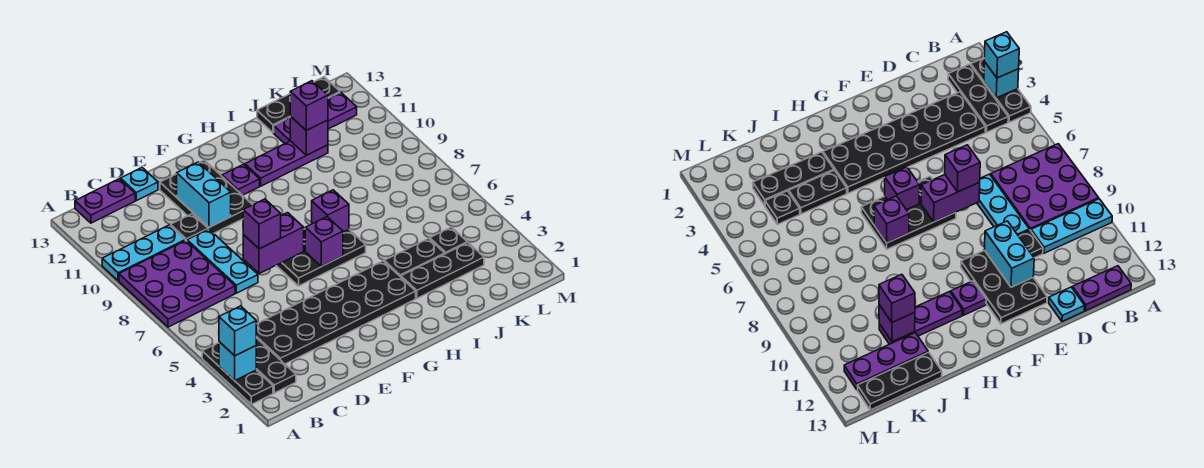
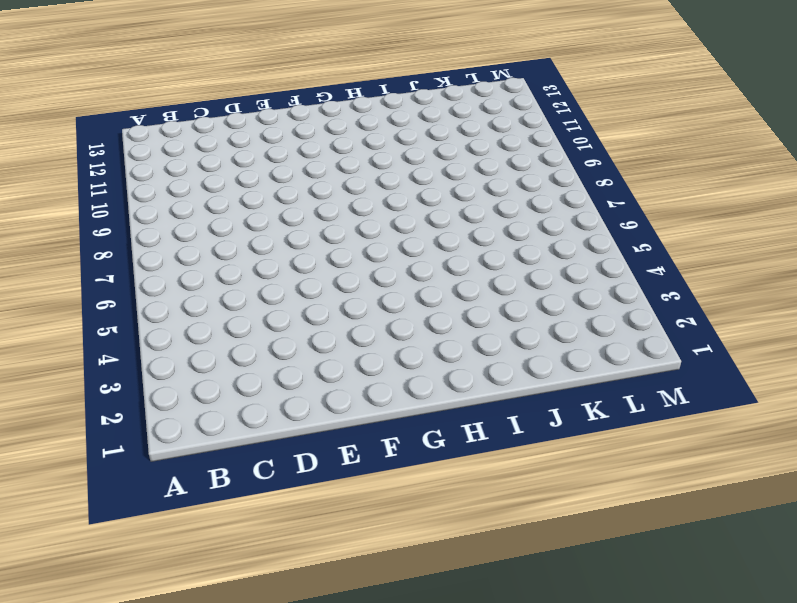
none -> black 1x3 plate [202,343,273,404]
none -> purple 3x3 plate [119,240,235,327]
none -> cyan 1x3 plate [102,225,185,281]

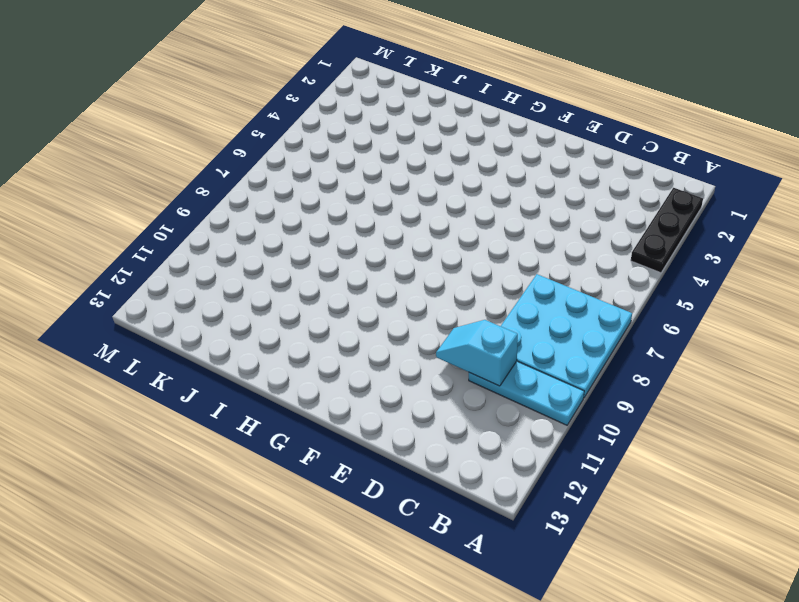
cyan 3x3 plate [501,274,632,397] -> purple 3x3 plate [119,240,235,327]
cyan 1x2 slope [436,320,518,386] -> none
none -> black 1x3 plate [256,338,296,393]
none -> purple 1x2 plate [75,179,135,223]
none -> black 2x6 plate [256,261,416,364]

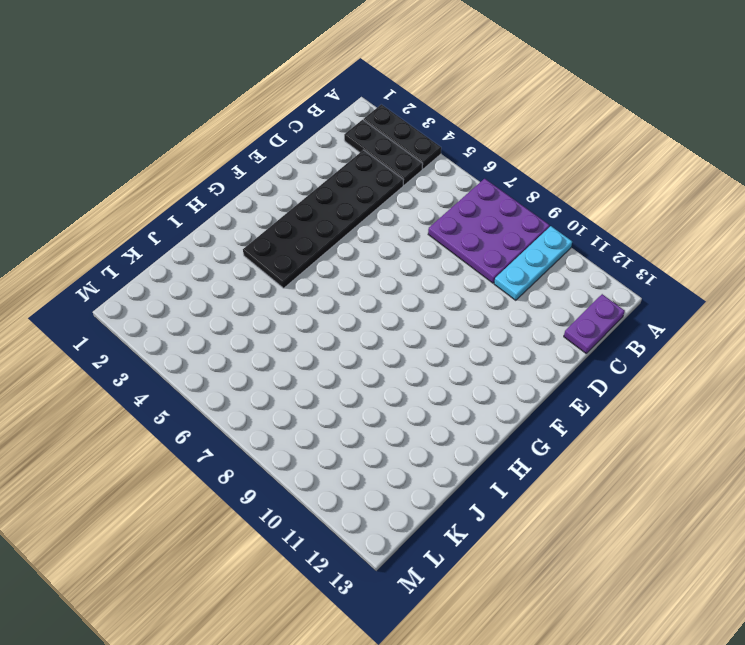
none -> cyan 1x3 plate [187,229,258,293]
none -> black 1x1 plate [171,214,208,241]
none -> cyan 1x1 plate [120,168,158,201]

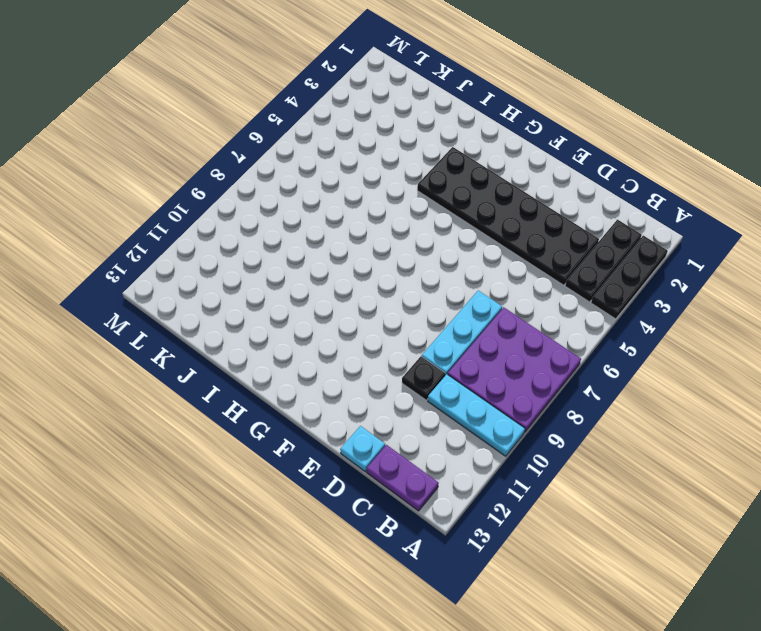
none -> black 2x3 plate [160,160,252,233]
none -> black 2x3 plate [276,229,366,286]
none -> purple 1x1 plate [222,164,260,195]

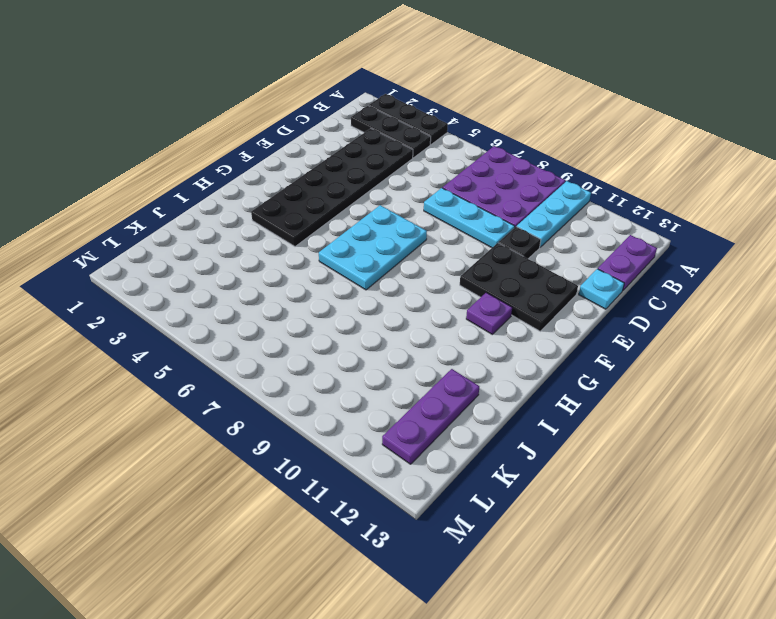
cyan 2x3 plate [319,205,427,290] -> black 2x3 plate [276,229,366,286]
none -> purple 1x3 plate [245,141,328,186]
none -> black 1x3 plate [401,243,484,298]
none -> black 1x2 plate [384,238,445,277]

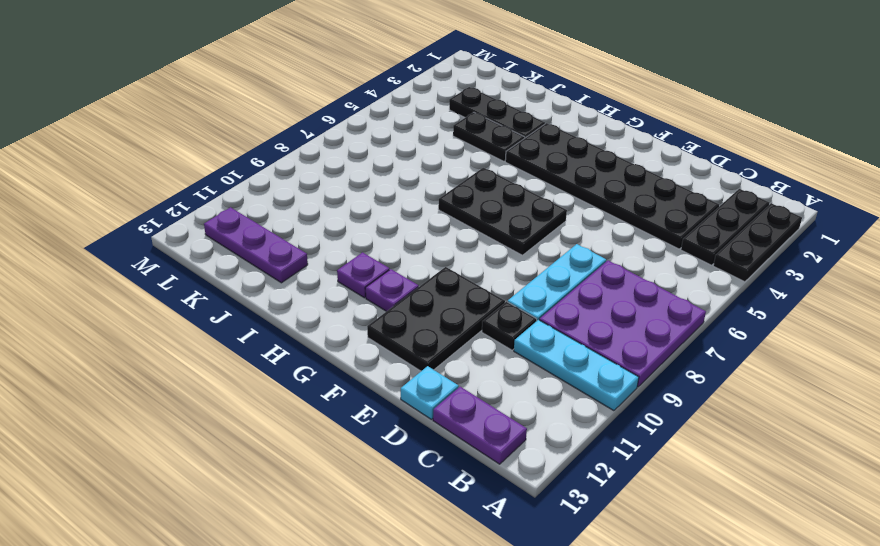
purple 1x1 plate [337,252,389,298] -> purple 1x3 plate [245,141,328,186]
none -> black 1x3 plate [257,77,340,133]
none -> black 1x1 plate [430,227,467,254]
none -> cyan 1x1 brick [219,342,256,380]

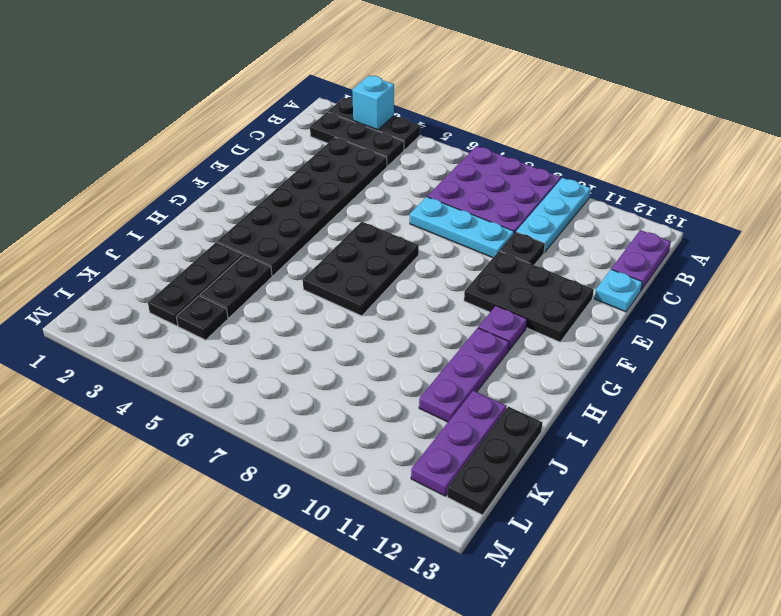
none -> purple 1x2 brick [243,213,304,274]
none -> cyan 1x2 brick [177,162,231,227]
none -> purple 1x1 brick [305,217,343,267]

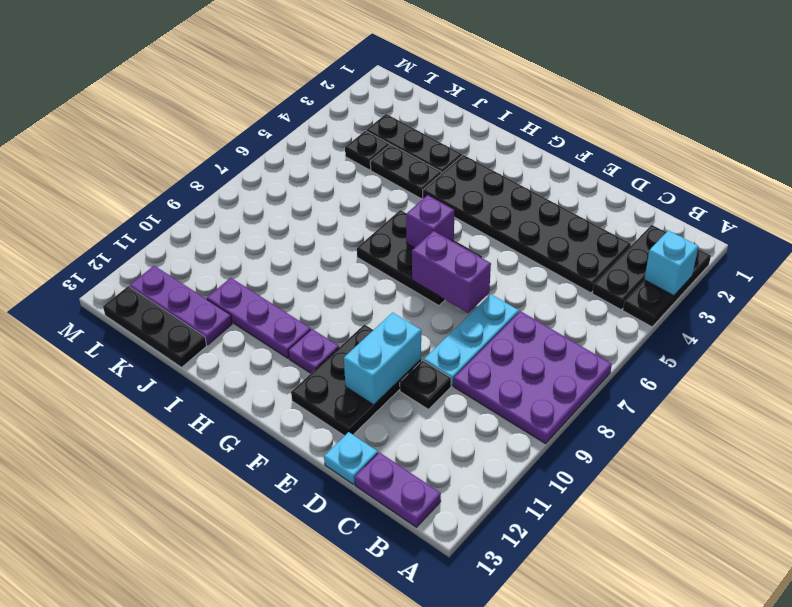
none -> cyan 1x3 plate [102,225,185,281]
none -> purple 1x1 brick [312,190,349,232]
none -> purple 1x1 brick [290,116,328,155]

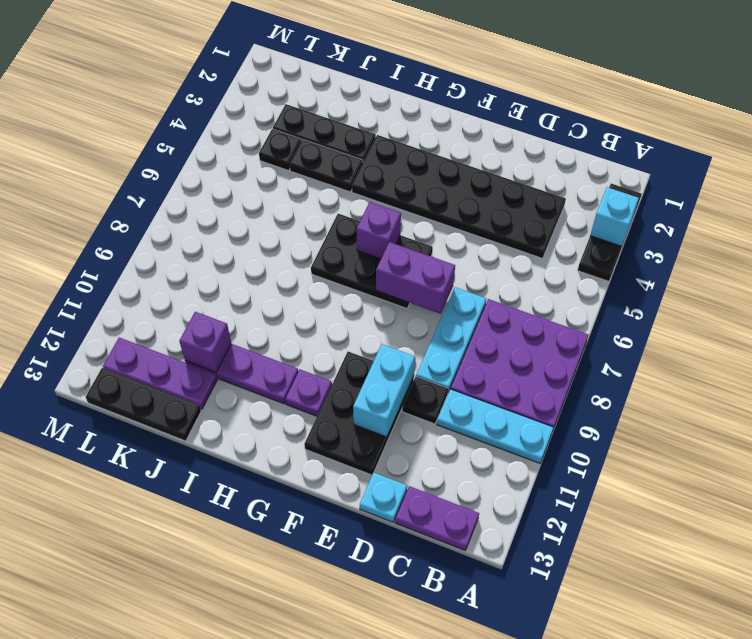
none -> black 1x3 plate [256,338,296,393]
none -> purple 1x1 brick [312,190,349,232]
none -> cyan 1x1 brick [219,306,256,356]

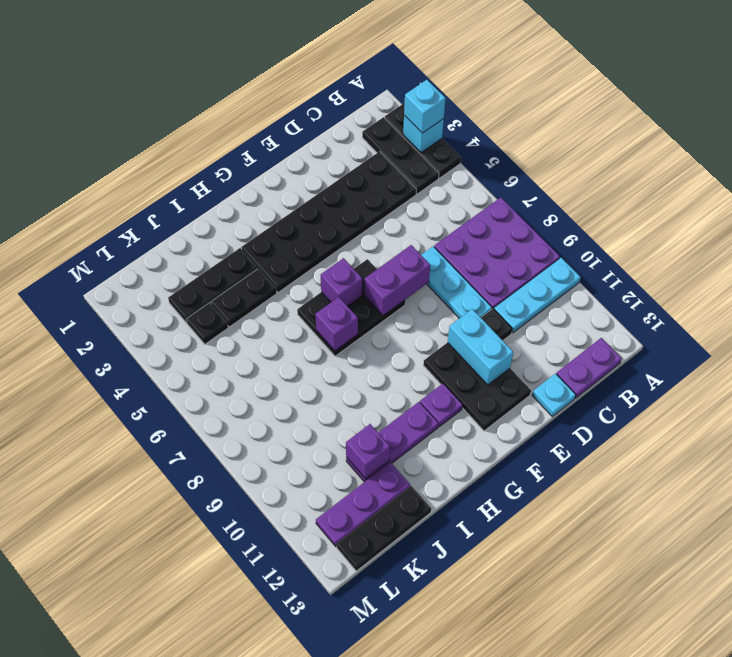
none -> purple 1x1 brick [243,199,281,249]
none -> purple 1x1 brick [290,81,328,130]

